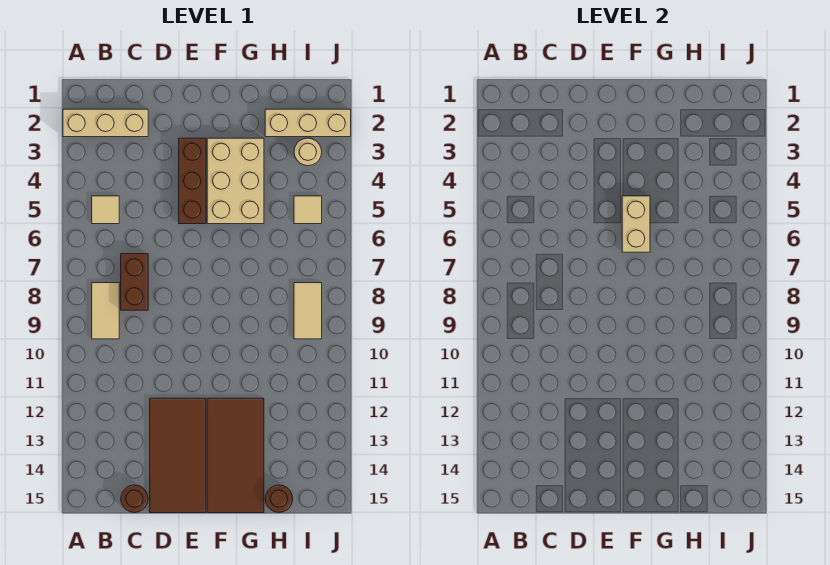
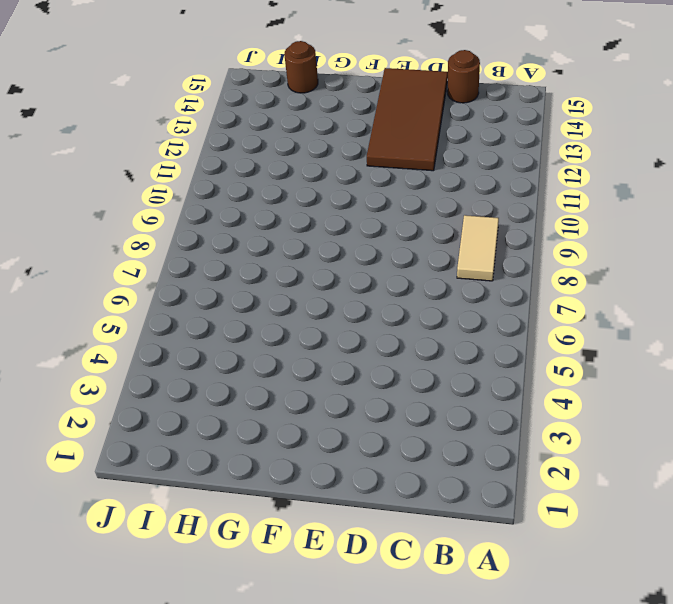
none -> tan 1x3 brick [63,109,148,137]
none -> tan 1x1 tile [92,196,119,224]
none -> brown 1x2 brick [121,254,148,310]

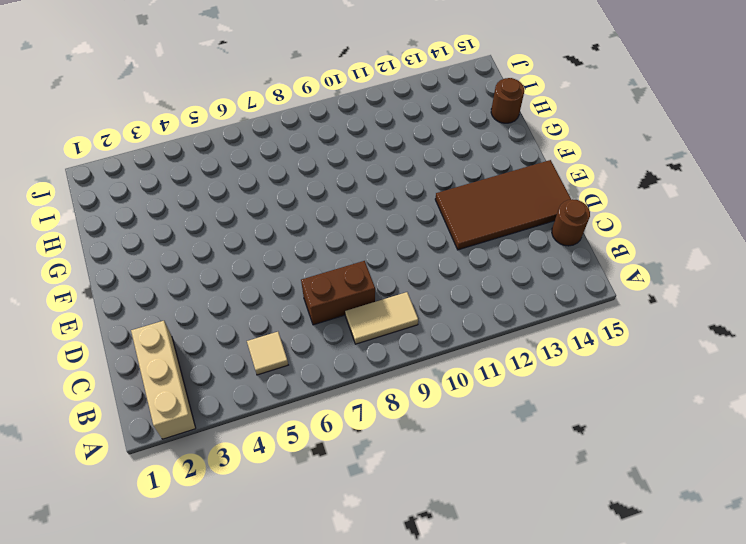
none -> brown 1x3 brick [179,138,206,224]
none -> tan 2x3 brick [207,138,264,224]
none -> brown 2x4 tile [207,398,264,513]

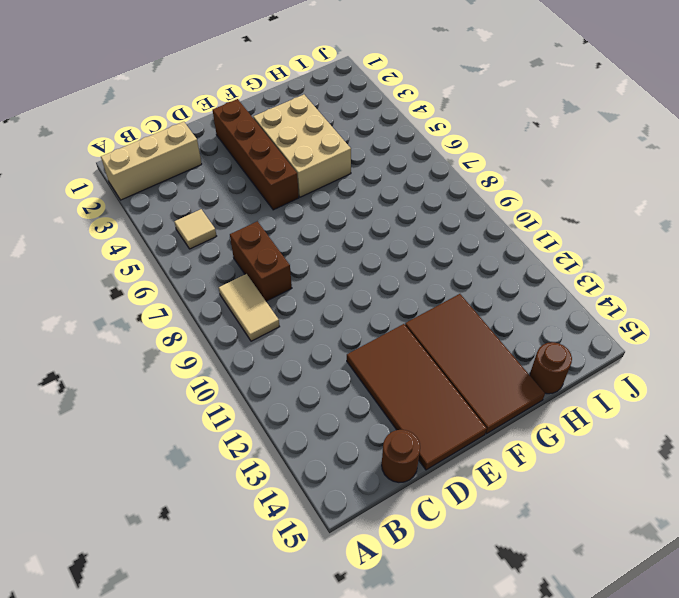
brown 1x4 brick [213,99,299,210] -> brown 1x3 brick [179,138,206,224]
none -> tan 1x3 brick [265,109,351,137]
none -> tan 1x1 round brick [294,138,322,166]
none -> tan 1x1 tile [294,196,322,224]

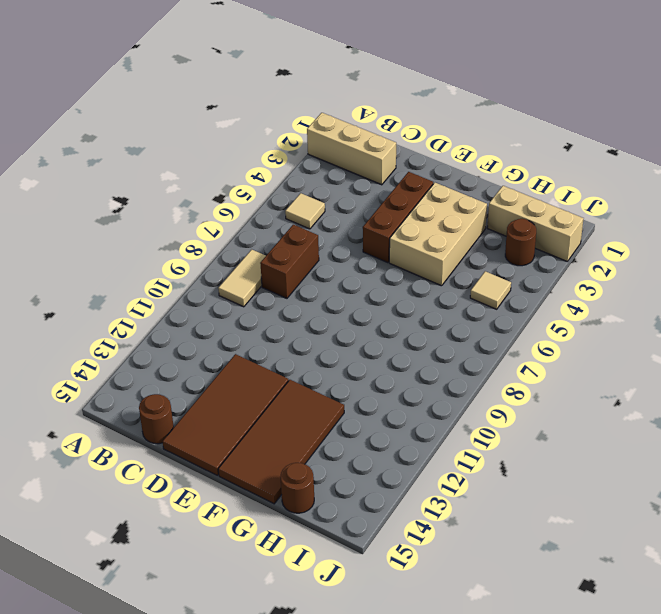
brown 1x1 round brick [505,219,536,266] -> tan 1x1 round brick [294,138,322,166]
none -> tan 1x2 tile [294,283,322,339]
none -> tan 1x2 brick [622,196,650,252]

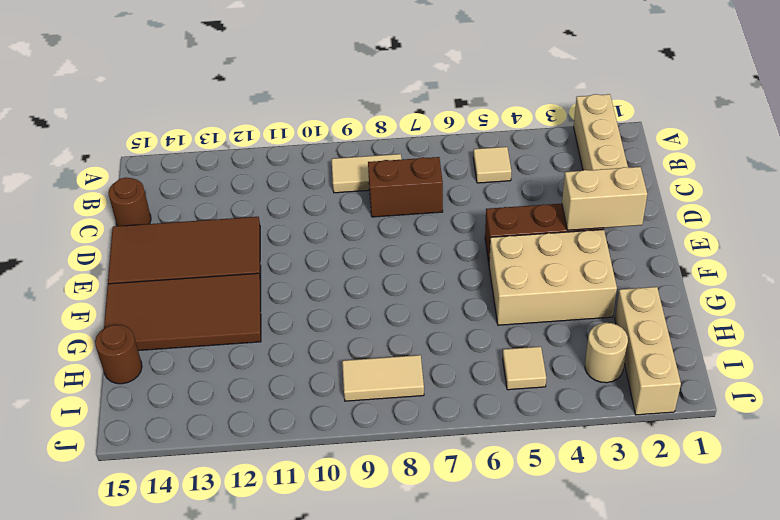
tan 1x2 brick [562,167,647,230] -> tan 1x2 brick moved to [622,196,650,252]

